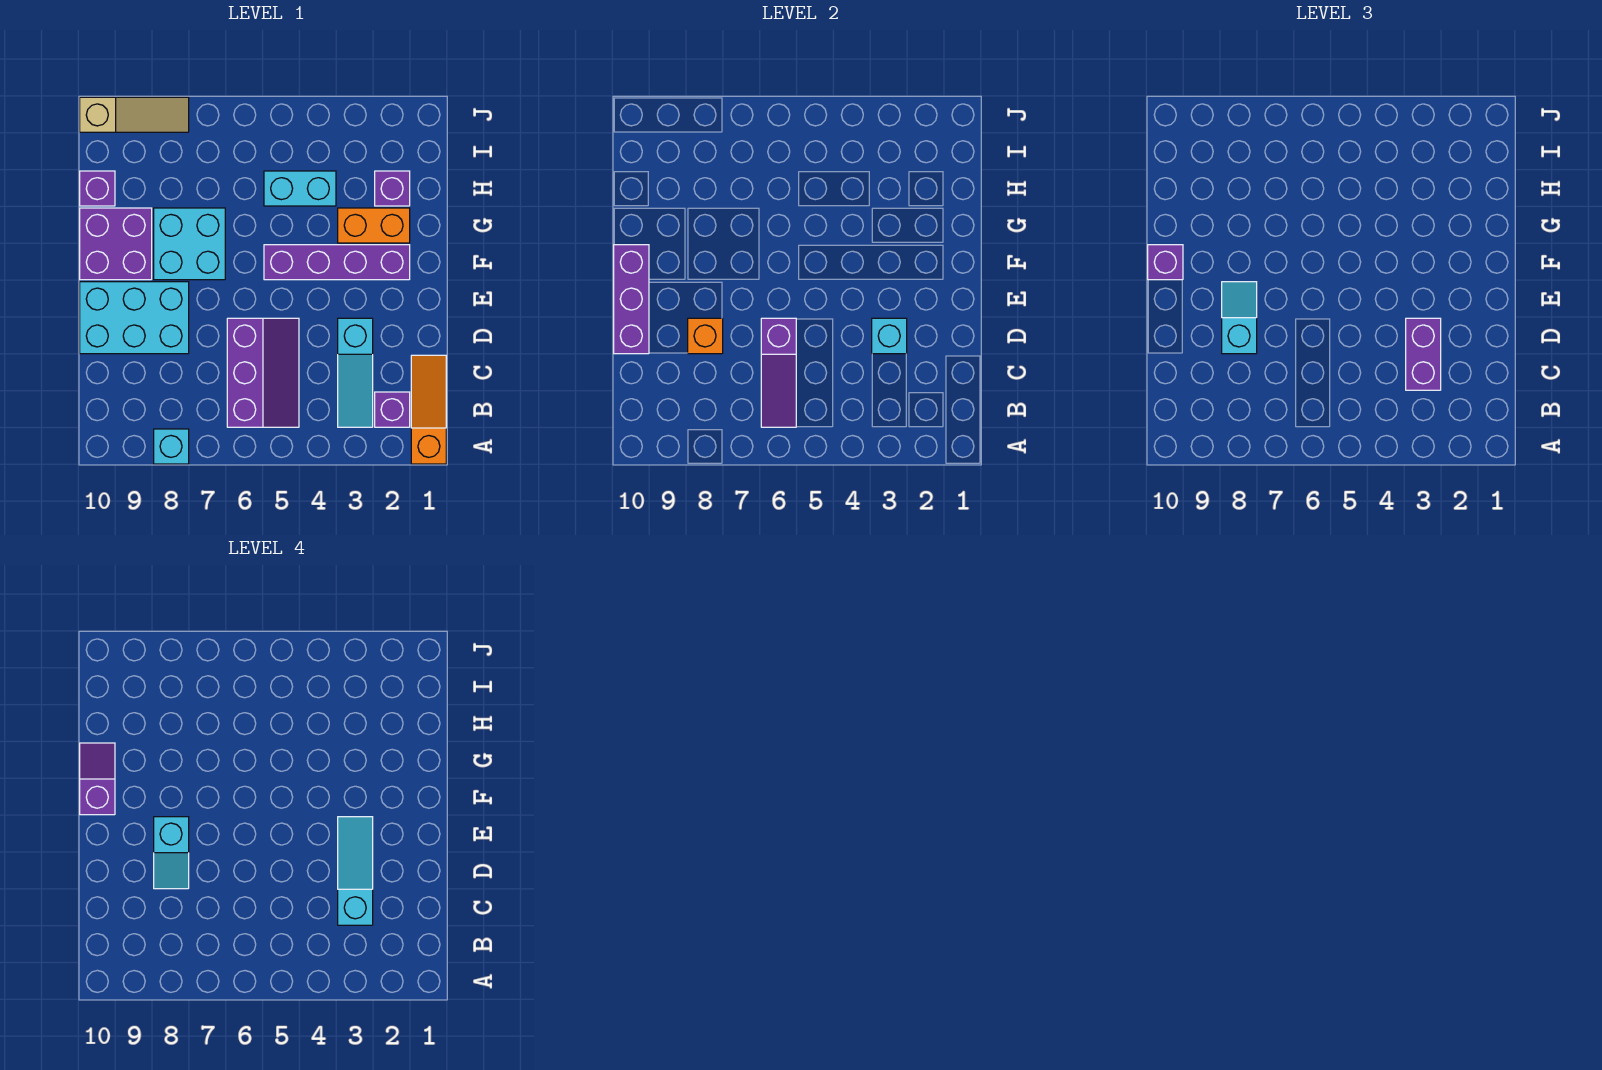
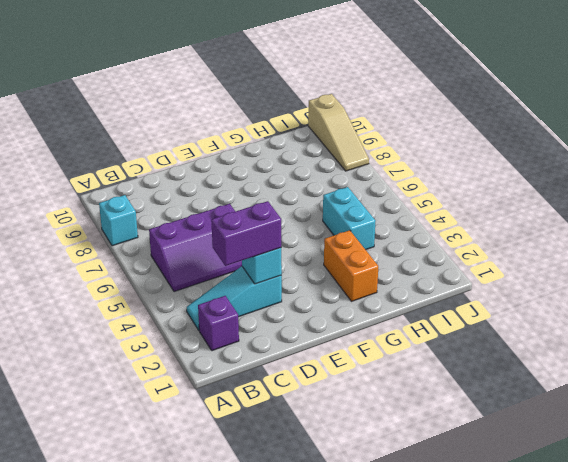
none -> orange 1x3 slope [411,355,446,464]
none -> cyan 2x3 brick [80,282,189,354]
none -> purple 1x4 brick [264,245,410,280]

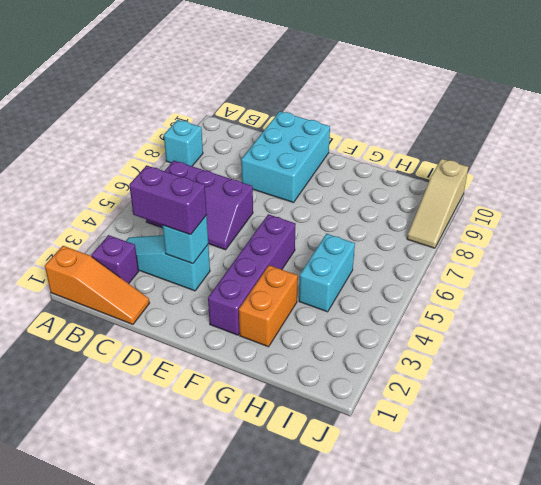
none -> cyan 2x2 brick [154,208,225,280]
none -> purple 2x2 brick [80,208,152,280]
none -> purple 1x1 brick [375,171,410,206]

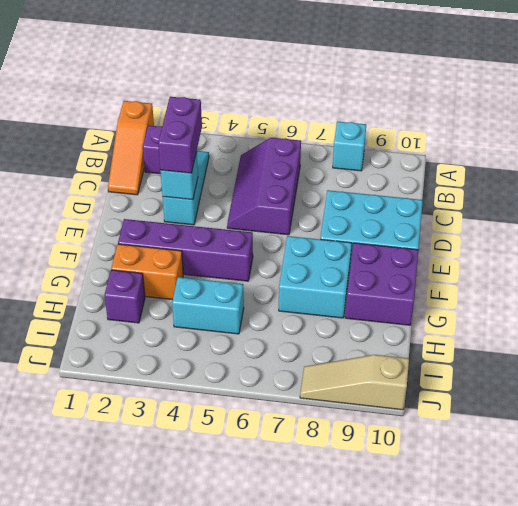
none -> purple 1x1 brick [80,171,115,206]
none -> purple 1x3 slope [761,318,796,427]
none -> orange 1x1 brick [688,318,723,354]

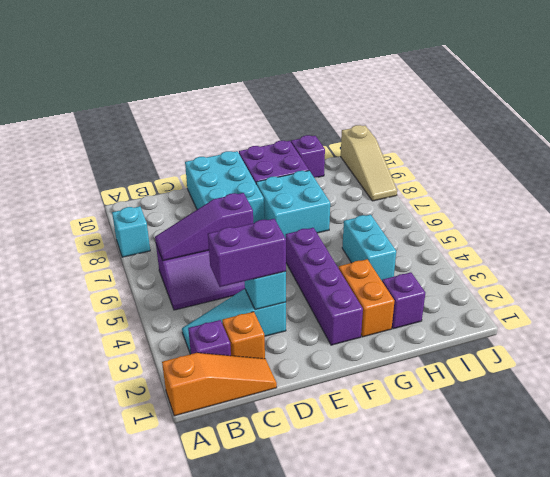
orange 1x1 brick [222,312,265,359] -> orange 1x1 brick moved to [688,318,723,354]
none -> purple 1x3 brick [614,245,649,354]
none -> cyan 1x2 slope [1222,282,1257,354]
none -> purple 1x1 brick [1148,245,1183,280]

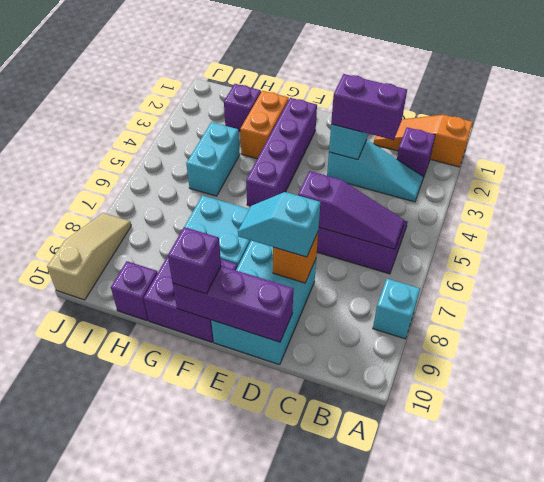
none -> cyan 1x3 slope [338,817,373,925]
none -> cyan 1x2 slope [154,817,189,889]
none -> purple 1x2 slope [80,743,115,815]

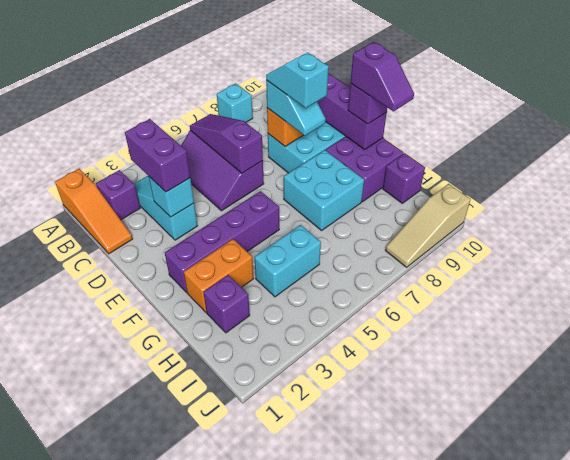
none -> cyan 1x3 slope [338,817,373,925]

